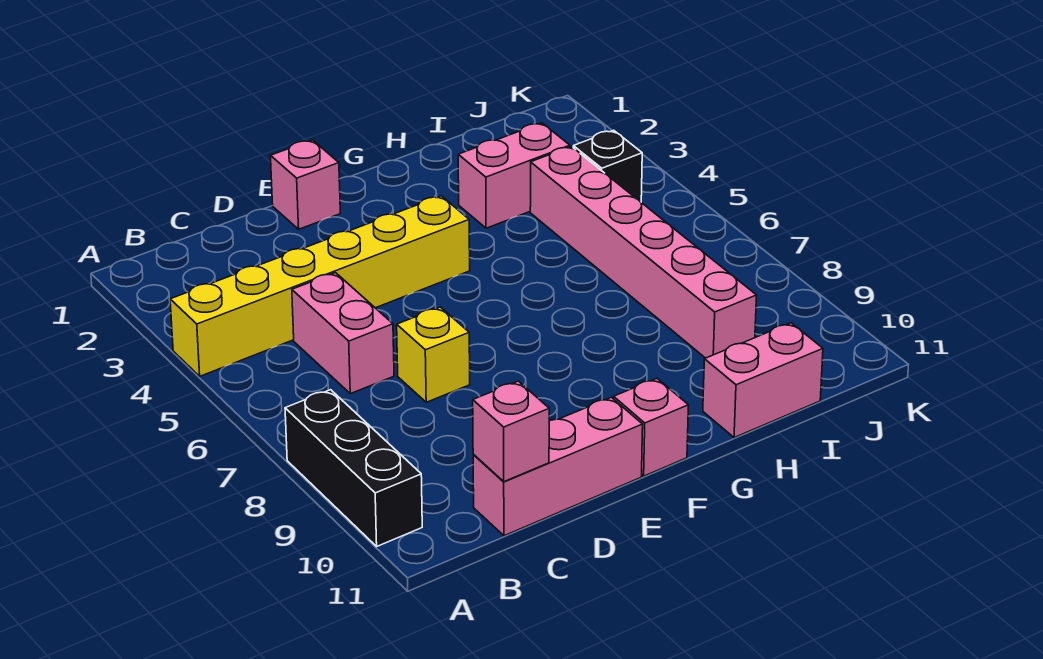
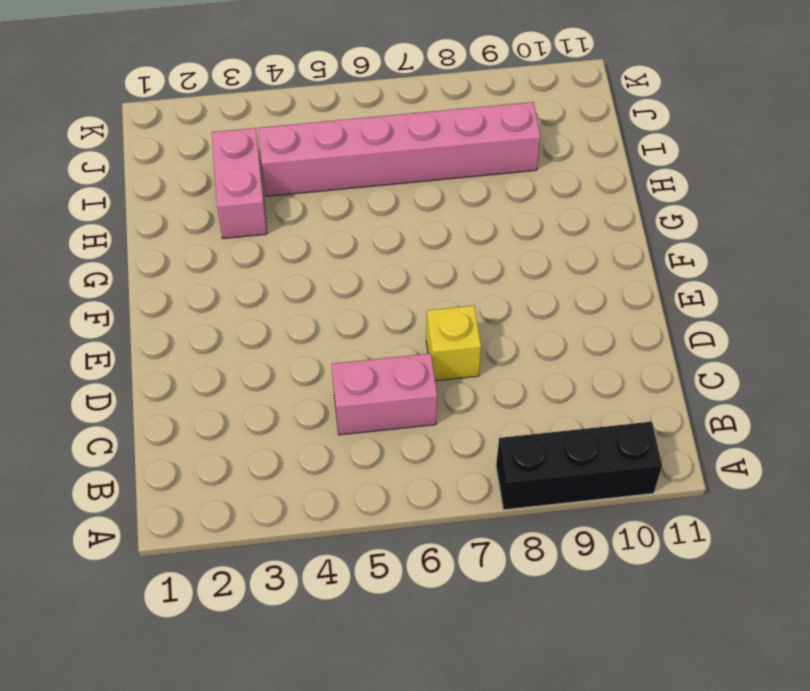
none -> yellow 1x6 brick [170,196,470,376]
none -> pink 1x3 brick [473,397,643,536]
none -> pink 1x1 brick [271,140,340,229]

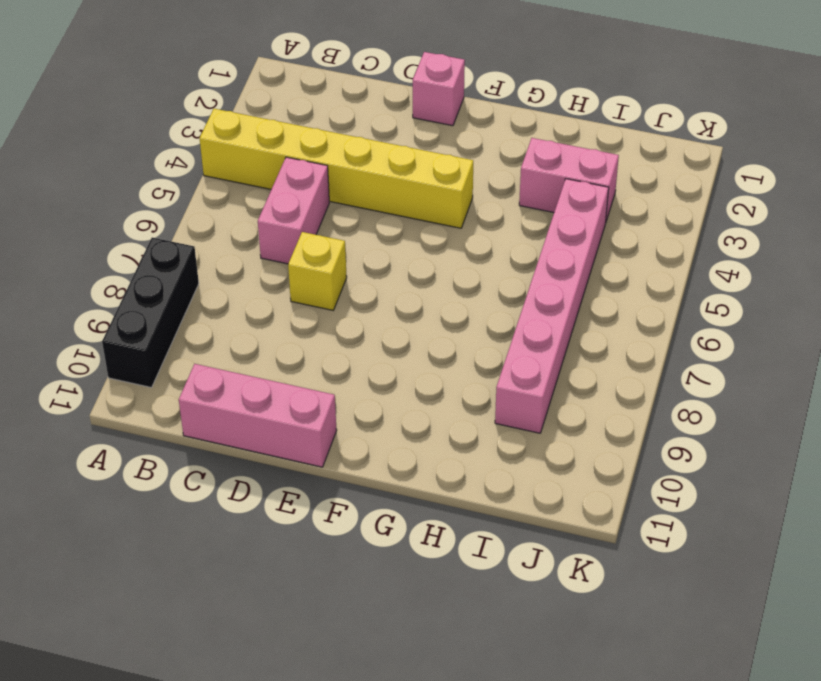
none -> pink 1x1 brick [614,379,688,476]
none -> pink 1x2 brick [703,323,823,438]
none -> black 1x1 brick [573,130,642,202]

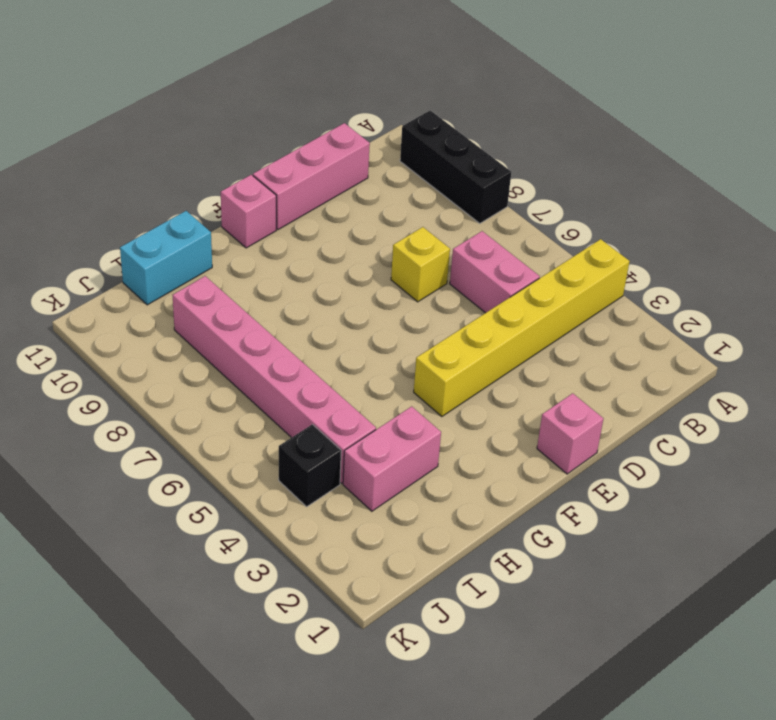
cyan 1x2 brick [120,211,212,305] -> pink 1x2 brick [703,323,823,438]
none -> pink 1x1 brick [473,381,549,482]

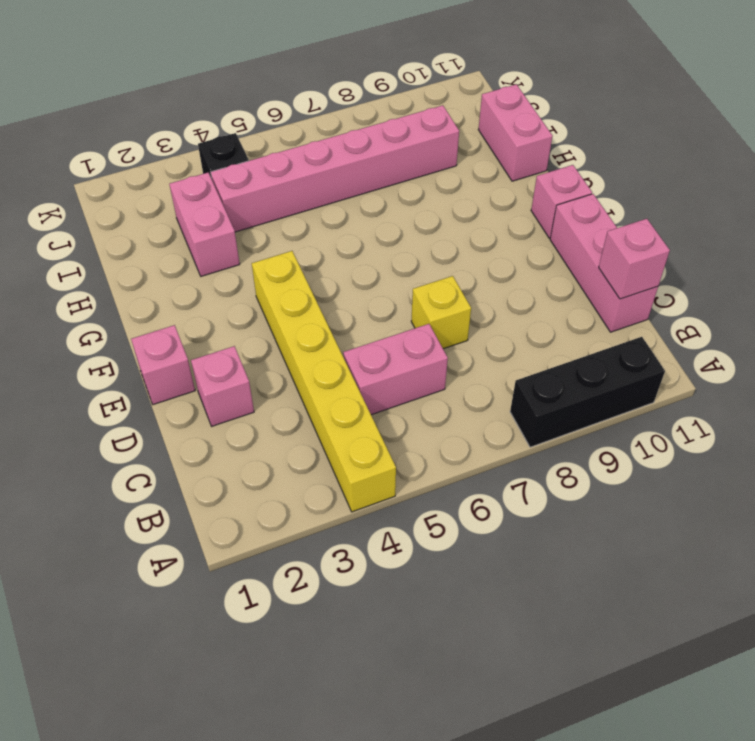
pink 1x1 brick [191,346,254,426] -> none

